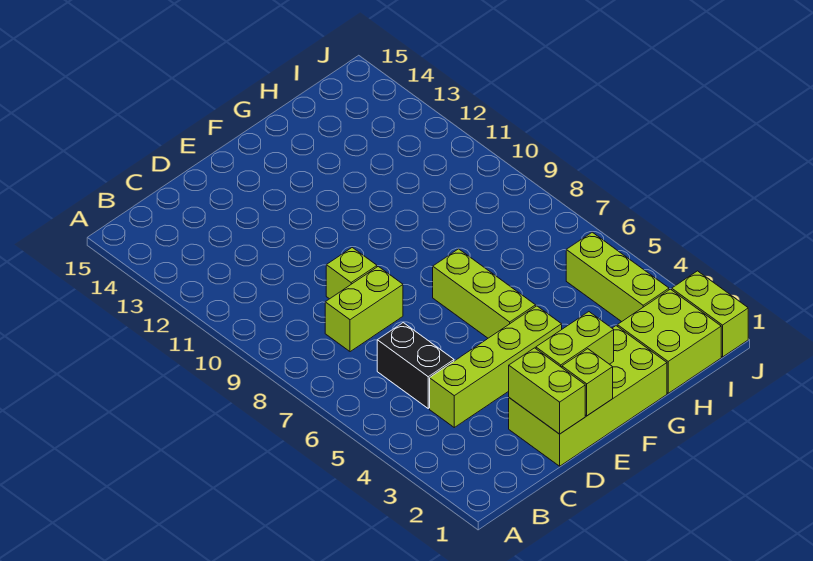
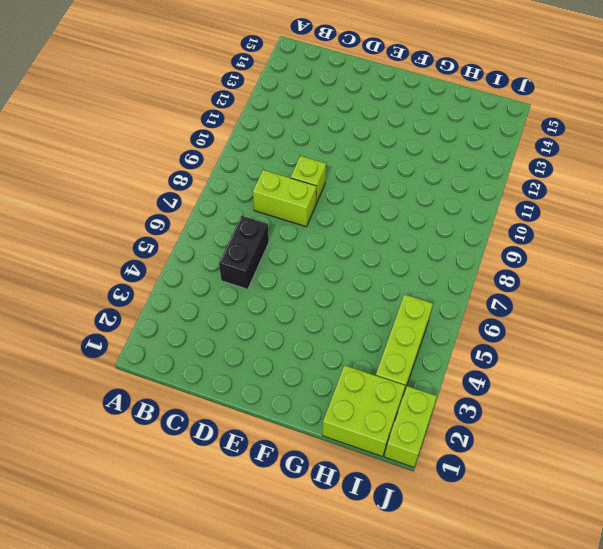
none -> lime 1x4 brick [430,306,562,427]
none -> lime 2x4 brick [509,326,667,466]
none -> lime 1x3 brick [433,249,536,338]

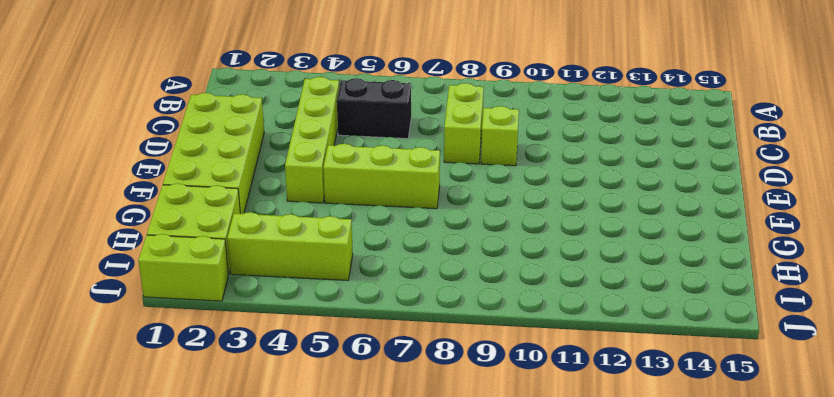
none -> lime 1x2 brick [509,348,585,434]
none -> lime 1x1 brick [562,349,613,416]
none -> lime 1x2 brick [536,312,614,367]

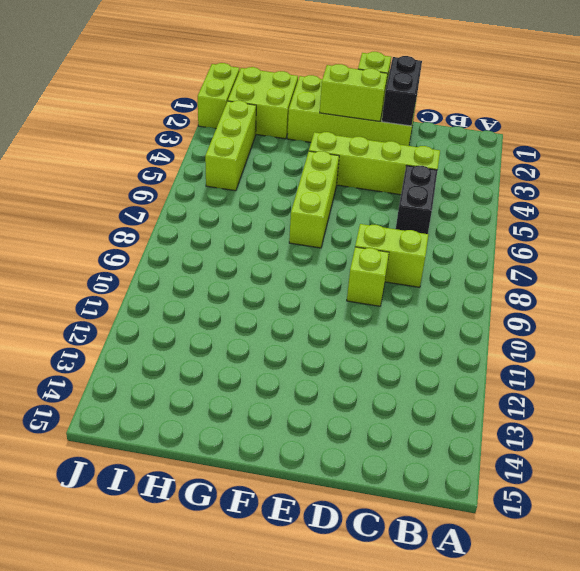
black 1x2 brick [382,56,422,126] -> lime 1x2 brick [509,348,585,434]

